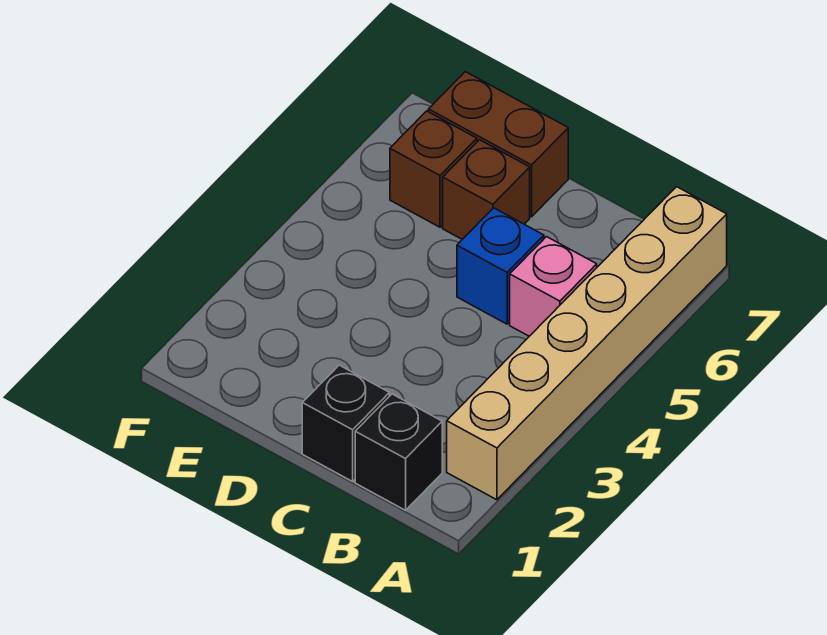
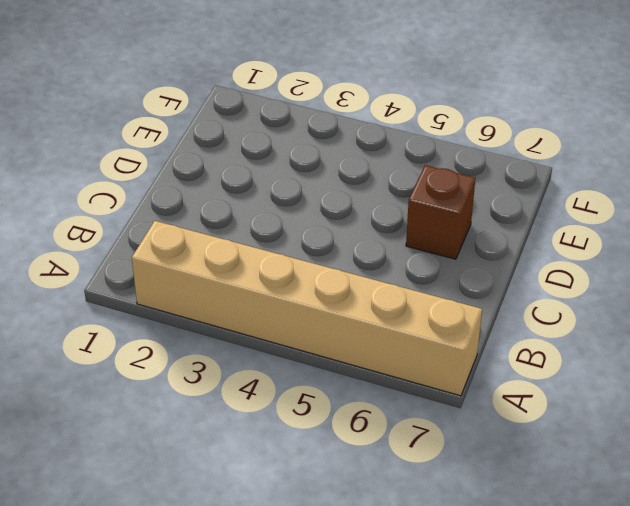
none -> black 1x1 brick [355,394,442,510]
none -> pink 1x1 brick [510,237,597,336]

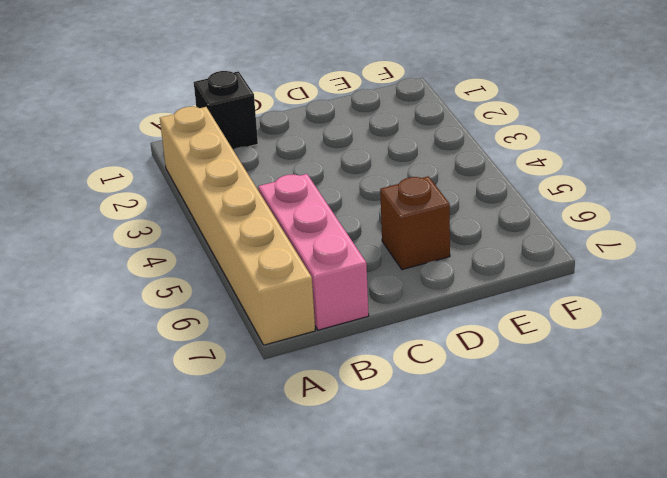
pink 1x3 brick [258,174,369,330] -> pink 1x1 brick [510,237,597,336]
none -> black 1x1 brick [302,365,389,481]
none -> blue 1x1 brick [457,208,544,324]

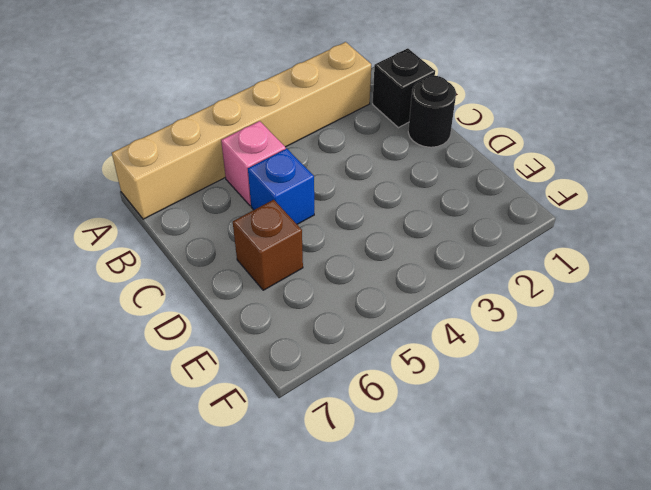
black 1x1 round brick [408,76,456,147] -> black 1x1 brick [302,365,389,481]
none -> brown 1x2 brick [428,72,568,217]
none -> brown 1x1 brick [390,111,477,227]

